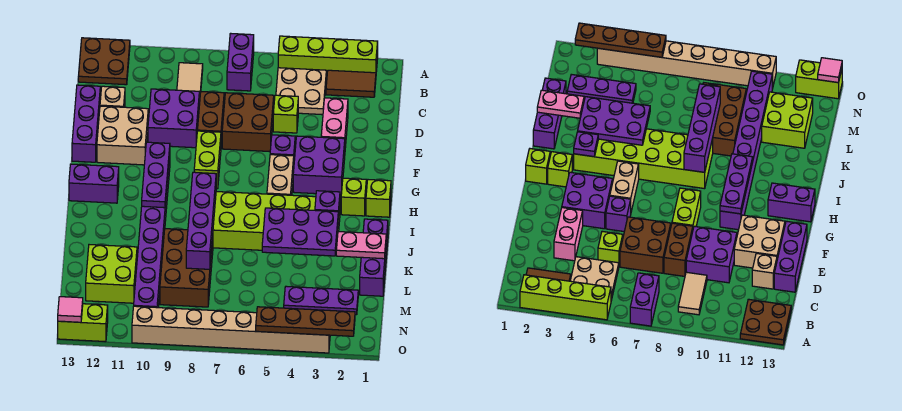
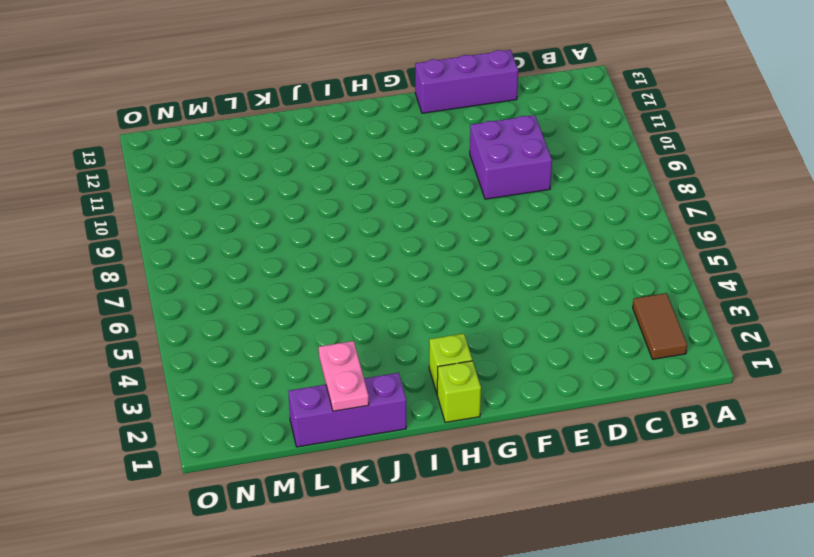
none -> lime 1x4 brick [278,36,378,75]
none -> purple 1x2 brick [227,33,254,91]
none -> brown 2x2 plate [78,38,130,85]
none -> tan 2x2 plate [276,68,326,115]

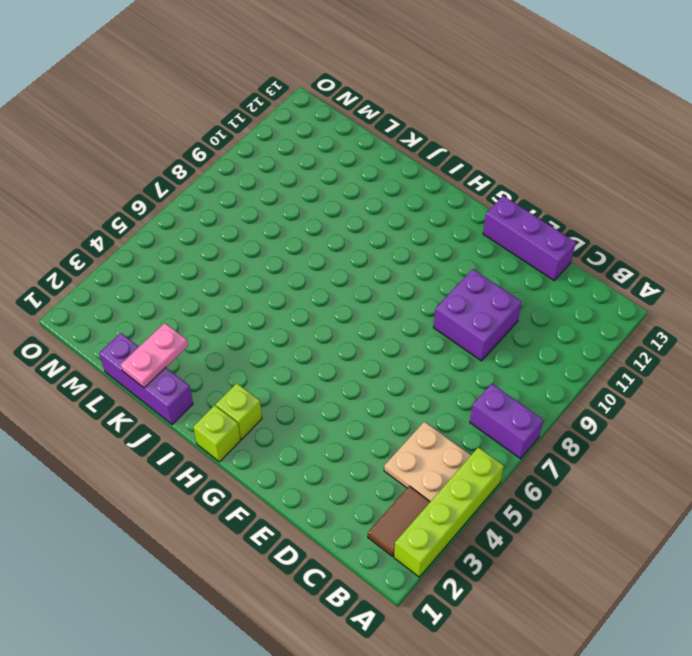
none -> brown 2x2 plate [78,38,130,85]
none -> tan 1x2 tile [177,63,203,105]
none -> pink 1x2 brick [321,98,348,148]
none -> lime 1x1 brick [273,95,298,133]

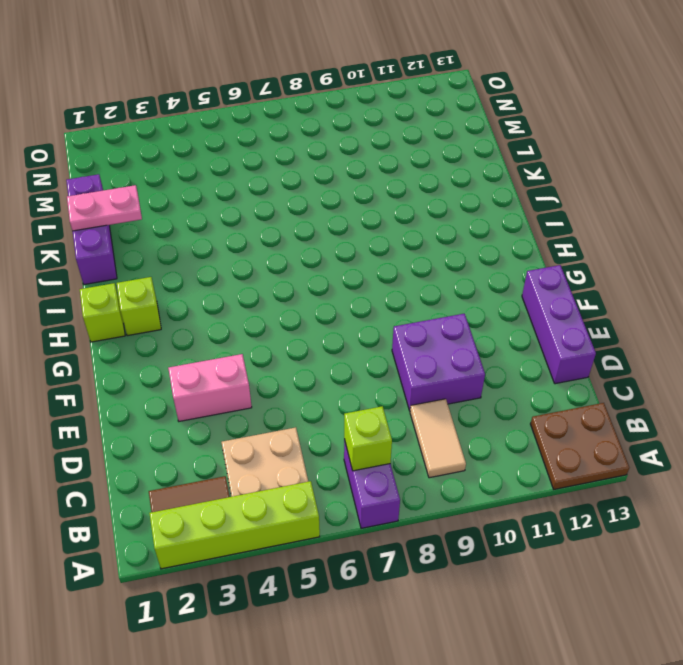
lime 1x1 brick [344,406,392,471] -> lime 1x1 brick moved to [273,95,298,133]
pink 1x2 brick [168,354,252,421] -> pink 1x2 brick turned to [321,98,348,148]
none -> brown 2x2 brick [222,93,274,152]
none -> brown 1x2 brick [197,92,224,144]
none -> tan 1x1 brick [100,86,125,107]
none -> tan 2x2 brick [97,106,148,165]

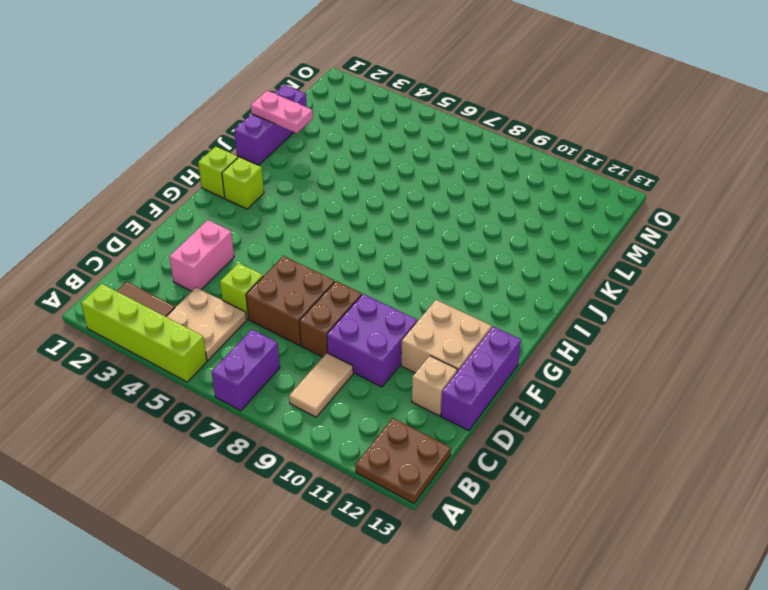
none -> purple 2x2 brick [293,136,345,195]
none -> purple 1x1 brick [270,135,295,160]
none -> lime 1x2 brick [194,131,221,189]
none -> tan 1x2 brick [267,155,294,195]

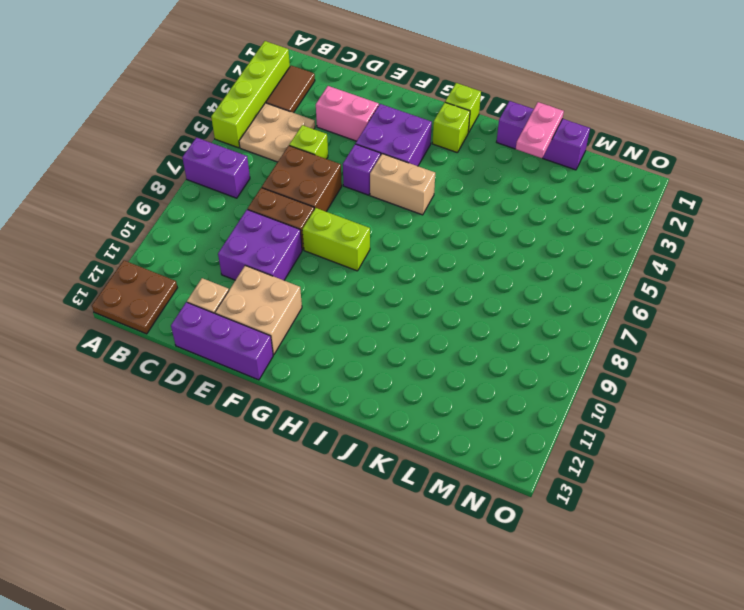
none -> tan 1x2 tile [177,63,203,105]
none -> purple 1x8 brick [134,154,170,308]
none -> purple 1x2 brick [69,164,119,203]
none -> lime 2x6 brick [213,192,340,254]

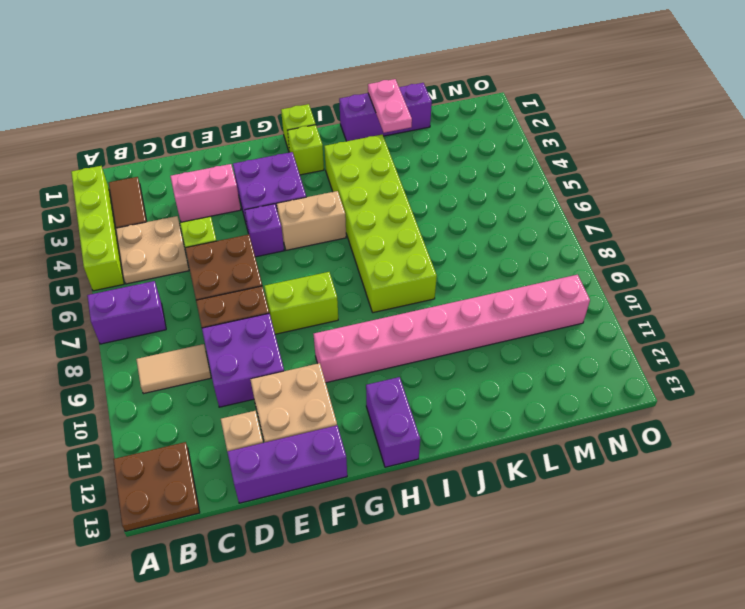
pink 1x8 brick [314,275,590,383] -> purple 1x8 brick [134,154,170,308]
none -> brown 2x3 brick [160,229,213,307]
none -> lime 2x2 brick [86,245,137,303]
none -> purple 1x3 plate [284,286,358,315]
none -> tan 1x8 brick [132,306,330,353]

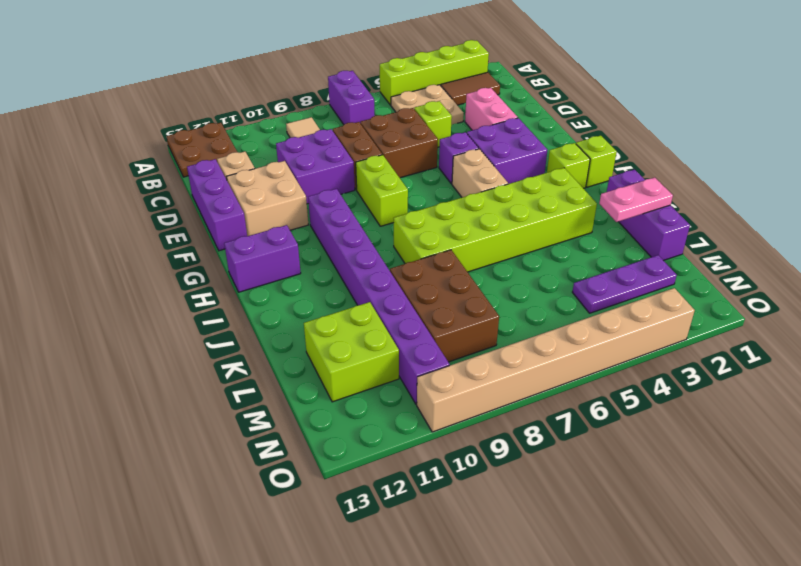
none -> lime 1x2 brick [58,304,108,342]
none -> purple 1x3 plate [142,142,170,208]
none -> purple 1x1 plate [315,191,340,216]
none -> purple 1x4 brick [186,172,216,269]

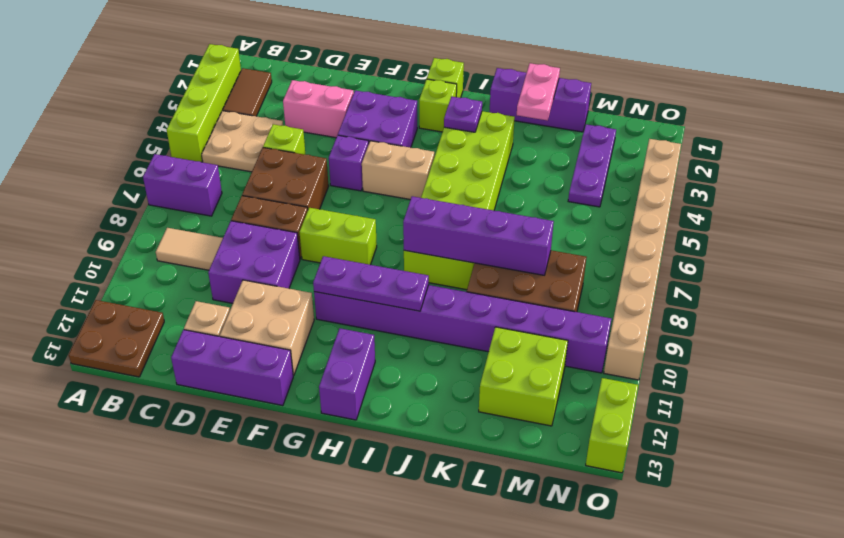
none -> purple 2x3 plate [262,208,338,256]
none -> brown 1x4 plate [256,307,355,336]
none -> pink 1x1 tile [58,297,83,322]

